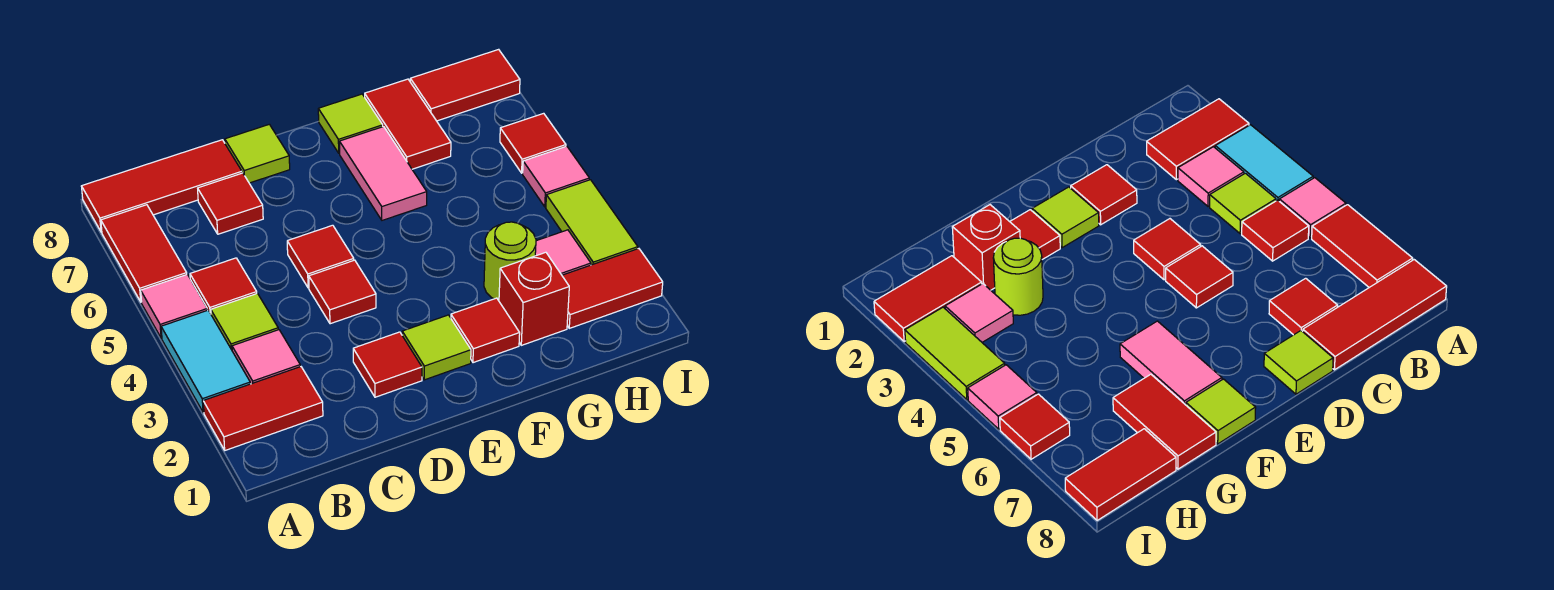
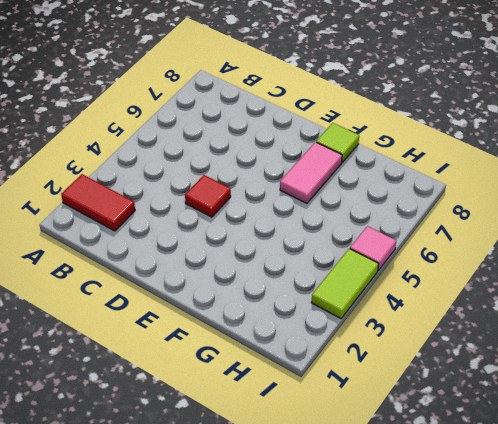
none -> cyan 1x2 tile [161,310,250,412]
none -> pink 1x1 tile [141,274,207,338]
none -> red 1x2 tile [101,205,187,302]

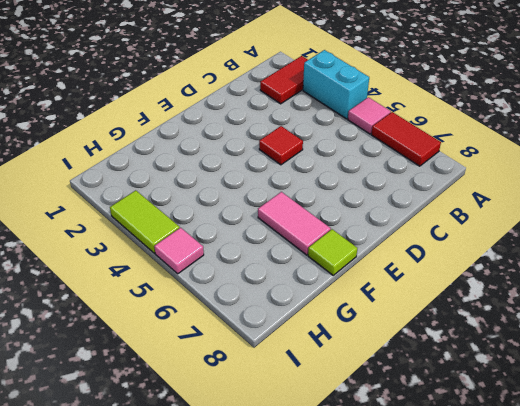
cyan 1x2 brick [303,50,369,119] -> cyan 1x2 tile [161,310,250,412]
none -> red 1x3 tile [81,140,242,232]
none -> pink 1x1 tile [232,330,300,384]
none -> lime 1x1 tile [211,293,278,350]

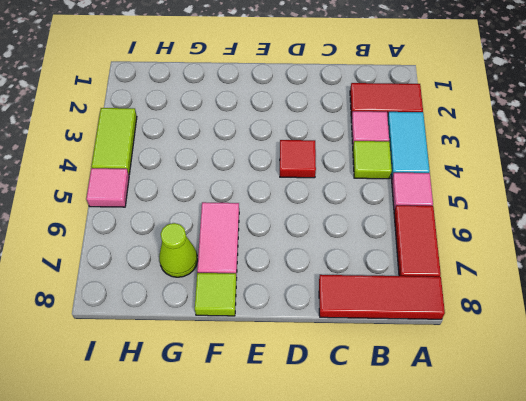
lime 1x1 cone [159,223,198,277] -> red 1x2 tile [365,79,451,169]
none -> red 1x1 tile [190,258,257,314]
none -> red 1x1 tile [198,173,263,234]
none -> red 1x1 tile [353,332,422,397]

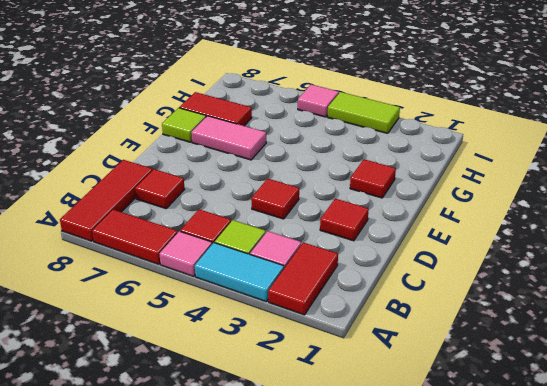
none -> red 1x1 tile [287,225,354,288]
none -> lime 1x1 tile [225,124,290,183]
none -> lime 1x1 tile [402,315,471,380]

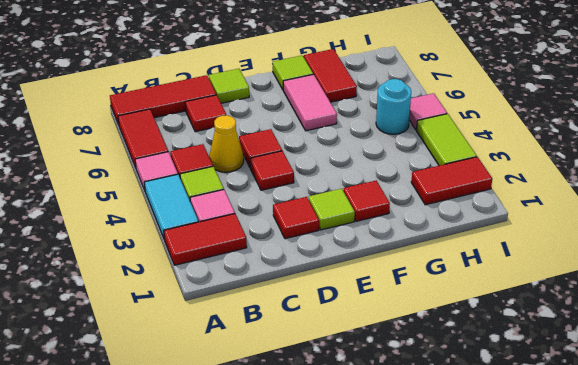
yellow 1x1 cone [209,115,244,172] -> none
cyan 1x1 round brick [376,79,411,134] -> none
none -> red 1x1 brick [499,252,569,345]
none -> lime 1x1 round brick [484,222,536,301]
none -> pink 1x1 tile [535,230,591,275]

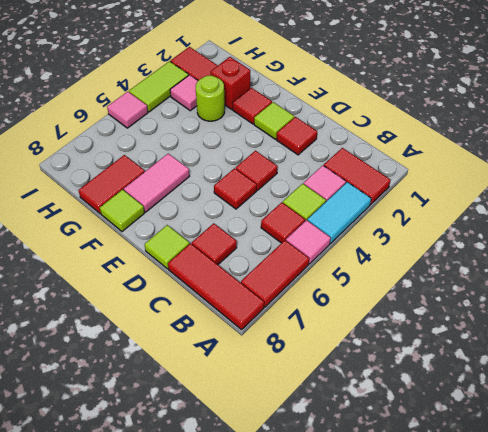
none -> red 1x2 tile [410,49,520,121]
none -> red 1x1 tile [500,113,566,173]

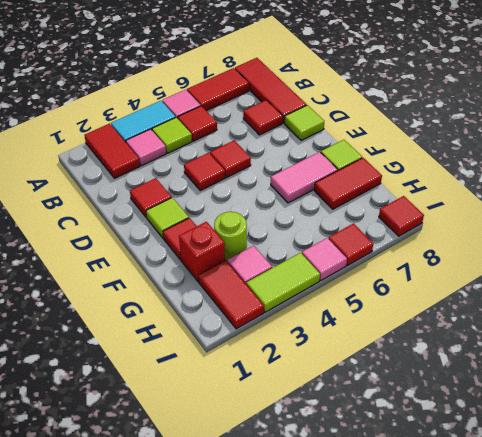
red 1x1 tile [379,196,424,236] -> red 1x2 tile [410,49,520,121]

